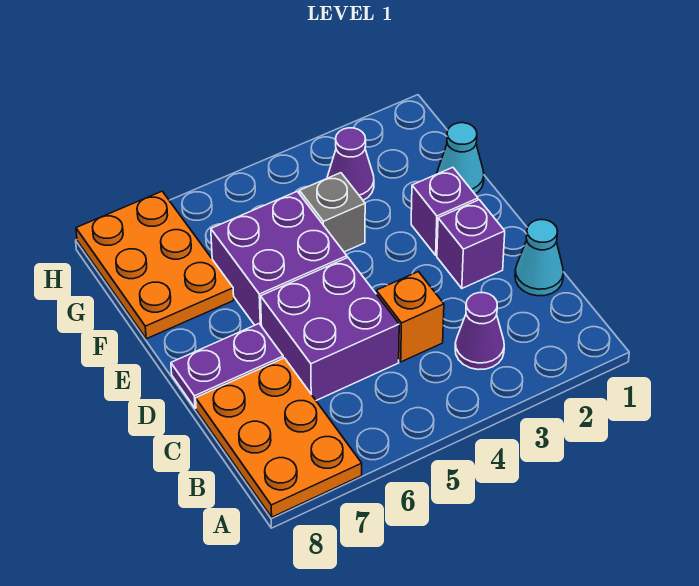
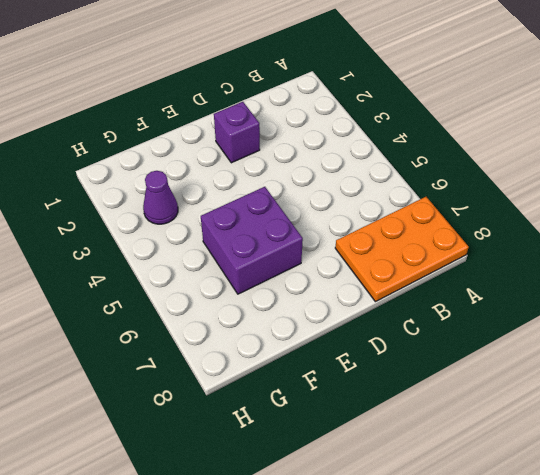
none -> purple 1x1 cone [455,293,504,370]
none -> cyan 1x1 cone [515,220,563,296]
none -> orange 1x1 brick [376,272,444,362]

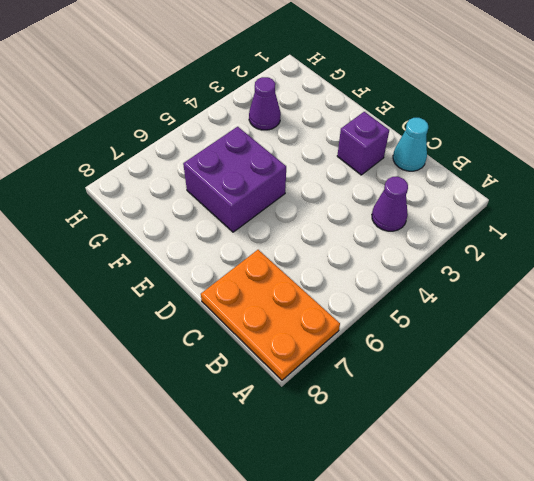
none -> orange 1x1 brick [376,272,444,362]
none -> purple 2x2 brick [261,258,399,400]
none -> purple 1x2 plate [171,324,283,408]

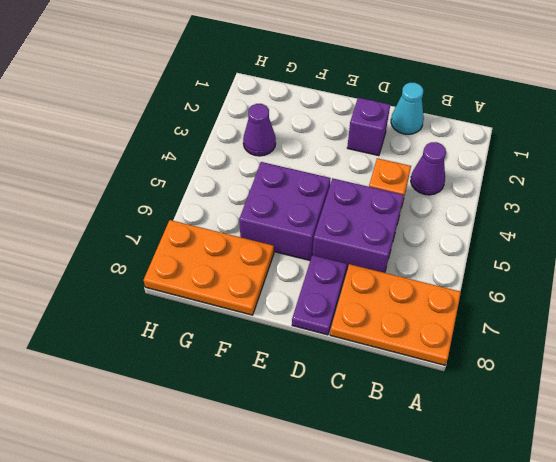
none -> purple 1x1 brick [411,167,478,255]
none -> cyan 1x1 cone [437,123,484,194]
none -> grey 1x1 brick [299,173,365,252]

